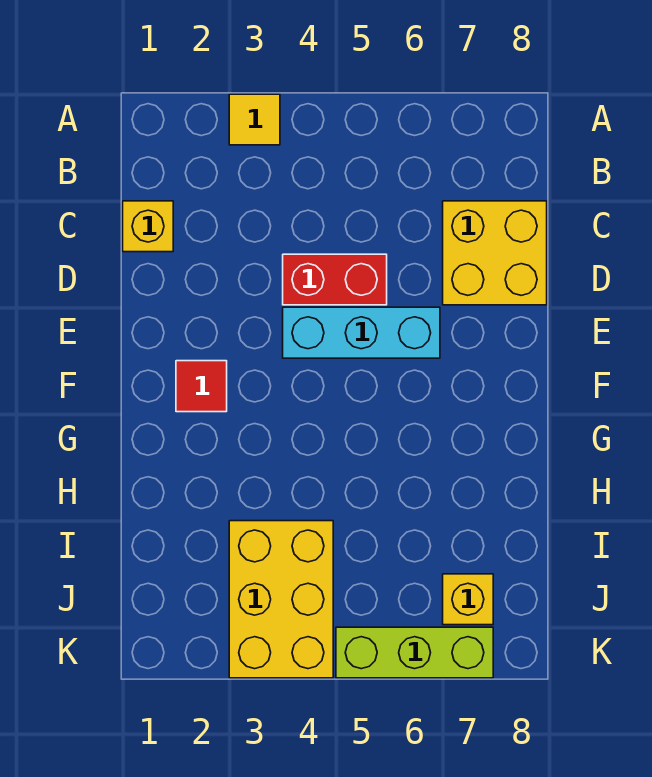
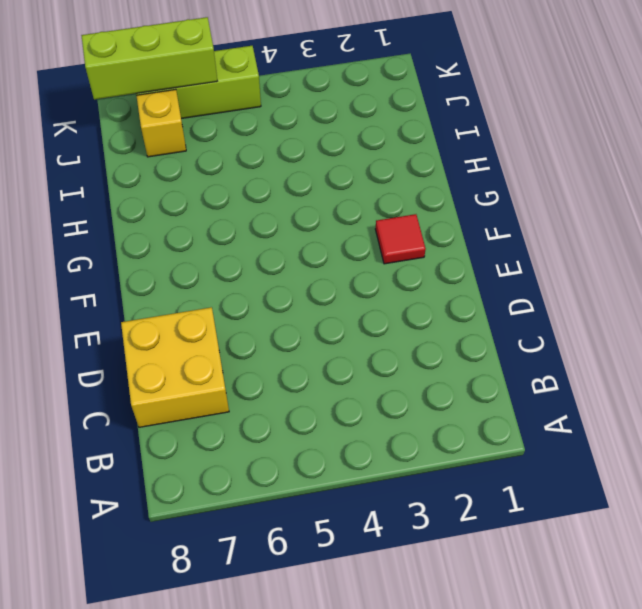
lime 1x3 brick [81,17,217,100] -> none
none -> yellow 1x1 tile [229,94,280,145]
none -> yellow 1x1 brick [123,201,173,252]

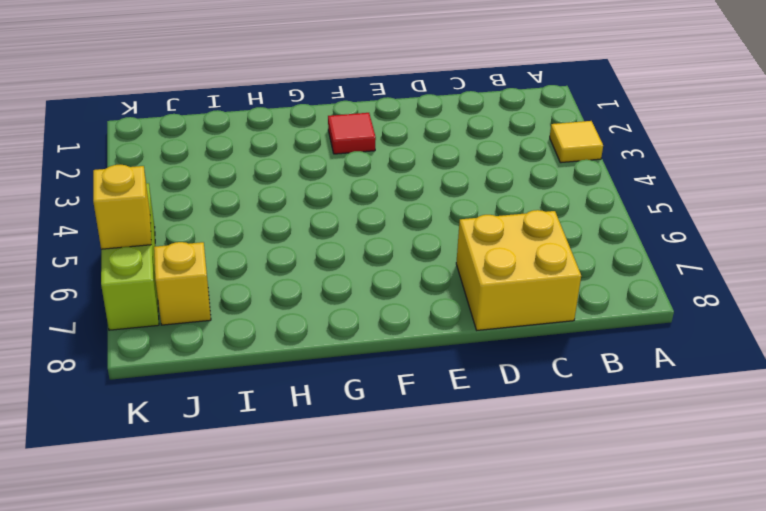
yellow 1x1 brick [93,164,151,249] -> yellow 1x1 brick moved to [123,201,173,252]
none -> red 1x2 brick [283,254,387,305]
none -> cyan 1x3 brick [283,307,440,358]

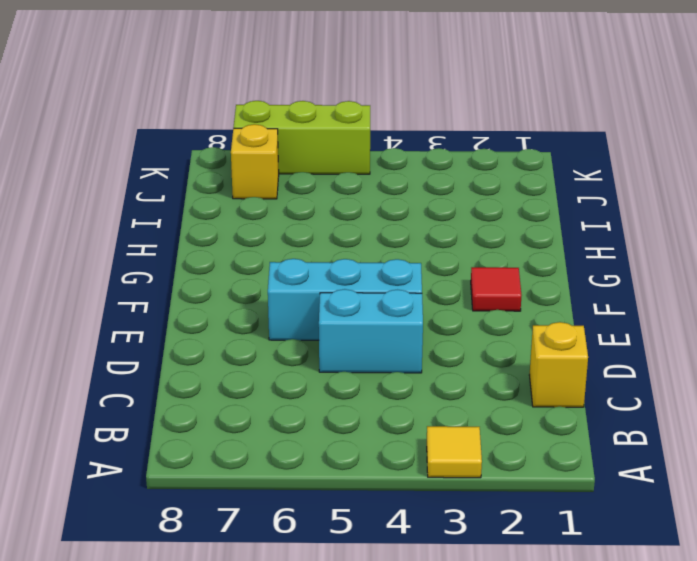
cyan 1x2 brick [319,289,423,373] -> red 1x2 brick [283,254,387,305]
none -> yellow 2x2 brick [443,201,547,305]
none -> yellow 2x3 brick [229,521,333,678]

